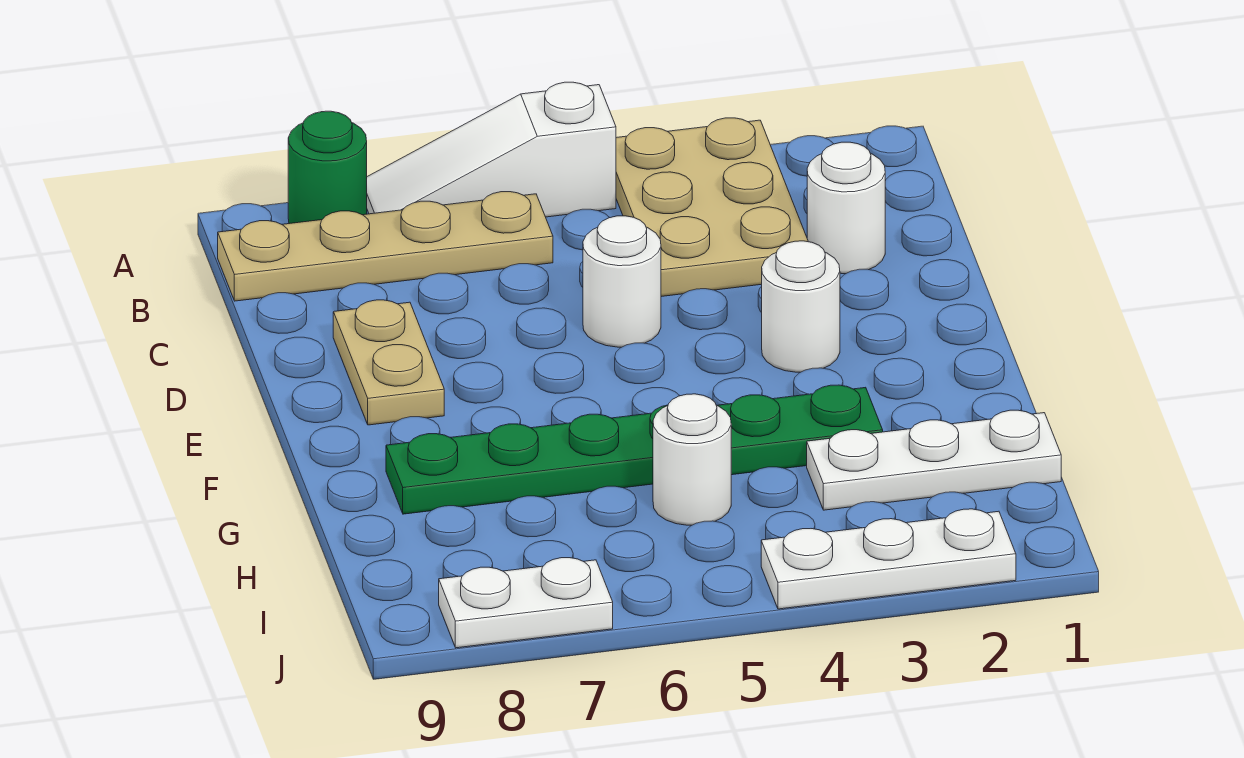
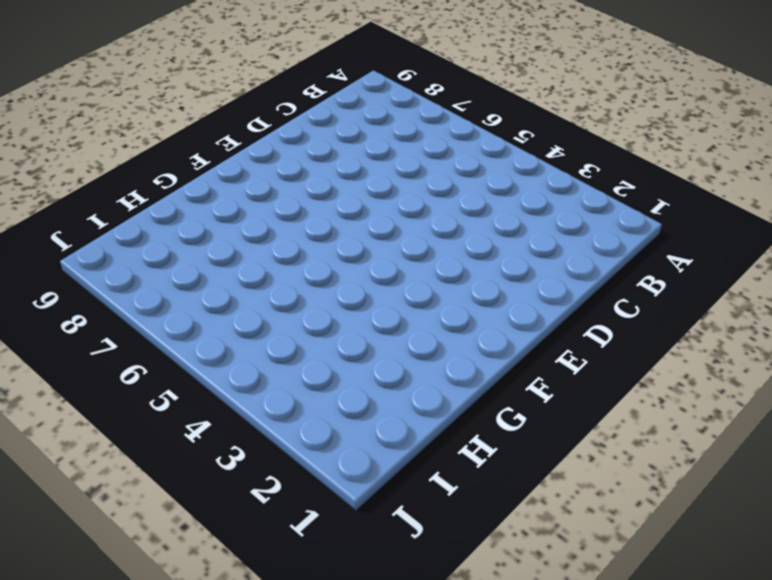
none -> tan 2x3 plate [616,118,808,297]
none -> white 1x3 slope [367,82,616,217]
none -> green 1x1 round brick [288,111,367,224]

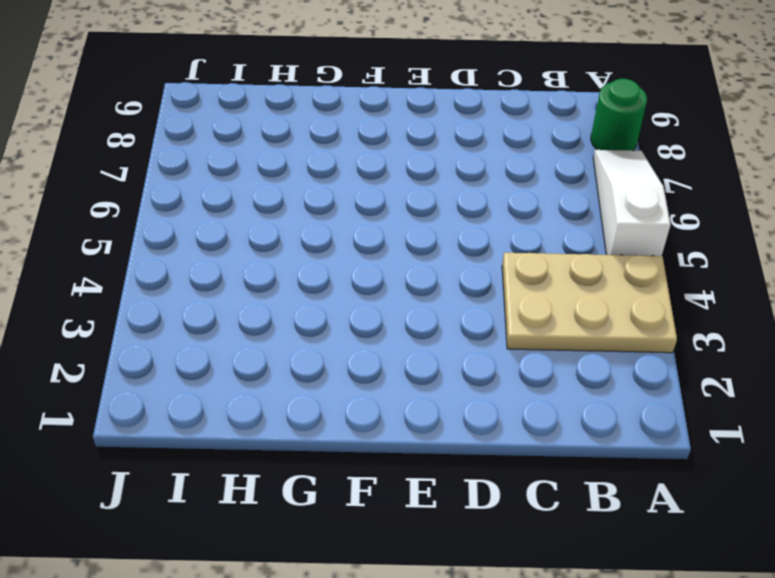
none -> tan 1x4 plate [218,192,553,301]
none -> white 1x1 round brick [807,142,885,274]
none -> white 1x1 round brick [583,216,661,347]

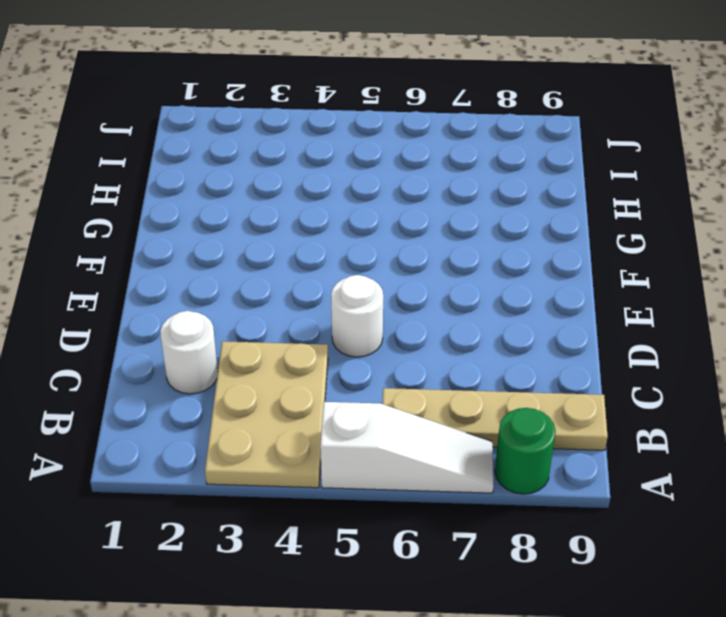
none -> tan 1x2 plate [333,300,444,425]
none -> white 1x1 round brick [762,241,840,372]
none -> green 1x6 plate [386,385,883,514]

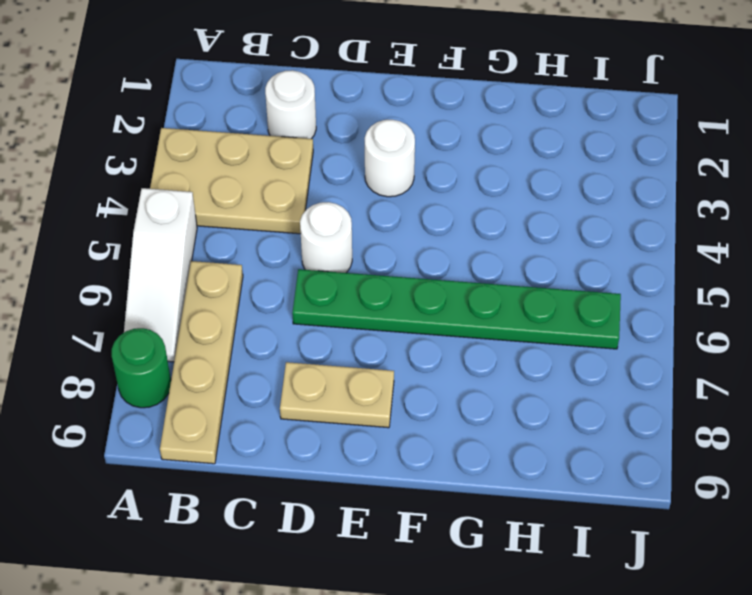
green 1x6 plate [292,269,621,349] -> green 1x6 plate turned to [386,385,883,514]
none -> white 1x3 plate [807,410,1061,510]
none -> white 1x1 round brick [653,394,731,525]
none -> white 1x3 plate [761,509,1016,609]

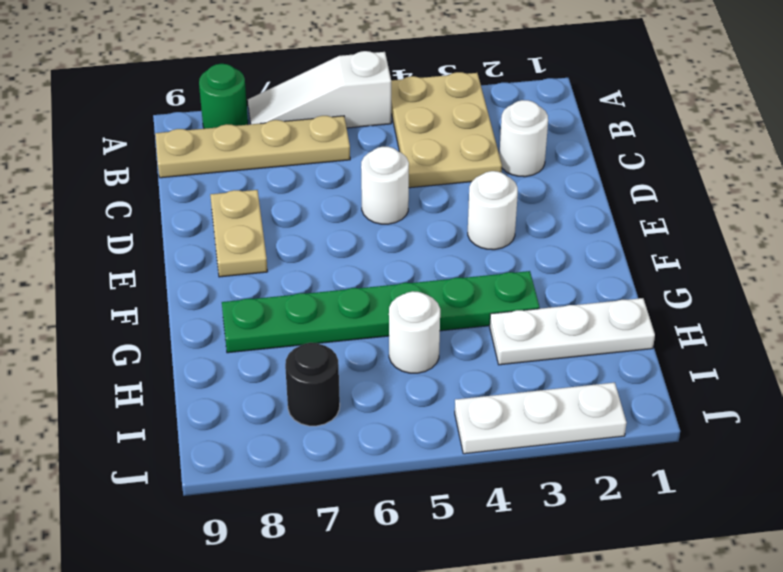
black 1x1 round brick [285,343,340,426] -> none
none -> white 1x2 plate [439,558,613,648]

